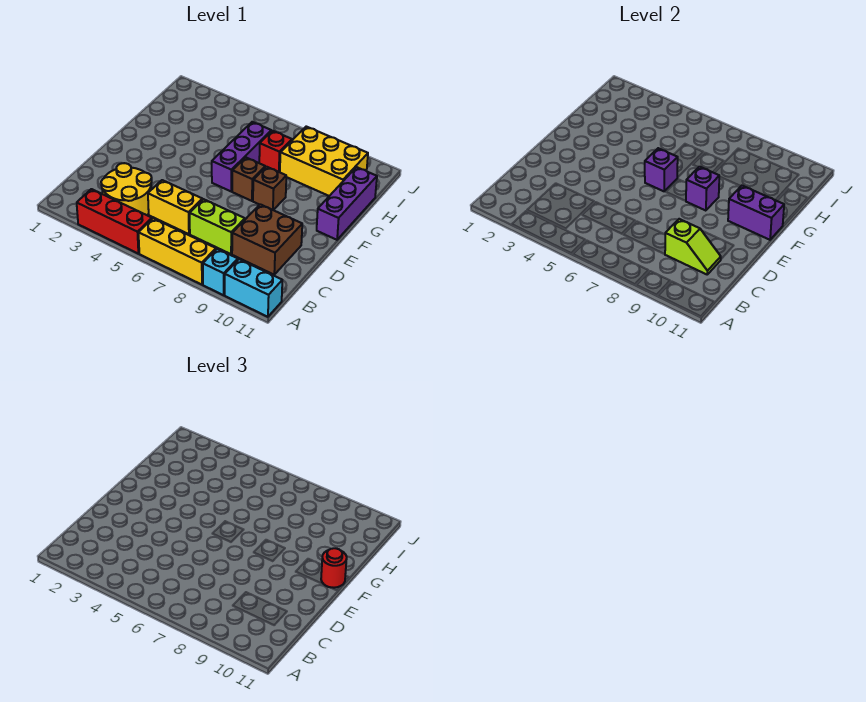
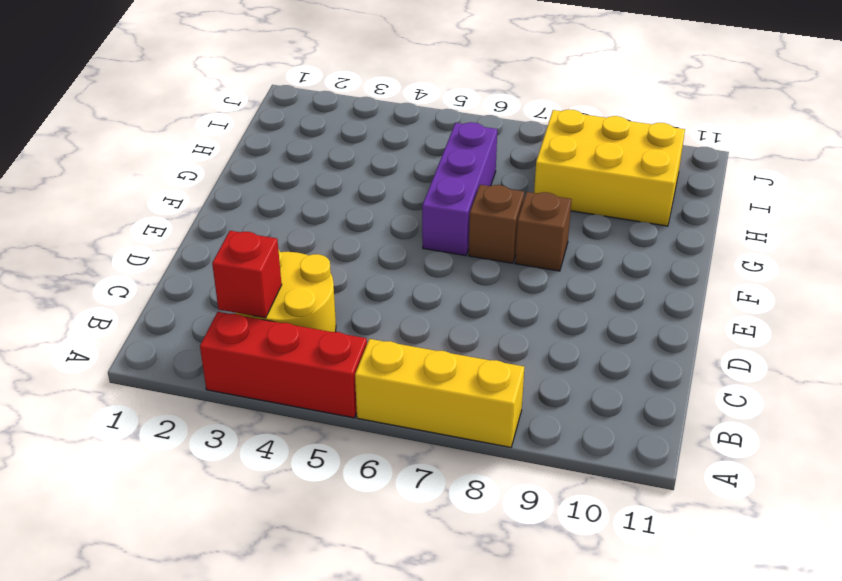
red 1x1 brick [212,231,282,318] -> red 1x1 brick moved to [259,131,292,172]
none -> cyan 1x1 brick [203,249,238,295]
none -> cyan 1x2 brick [225,259,282,317]
none -> yellow 1x2 brick [148,180,202,234]

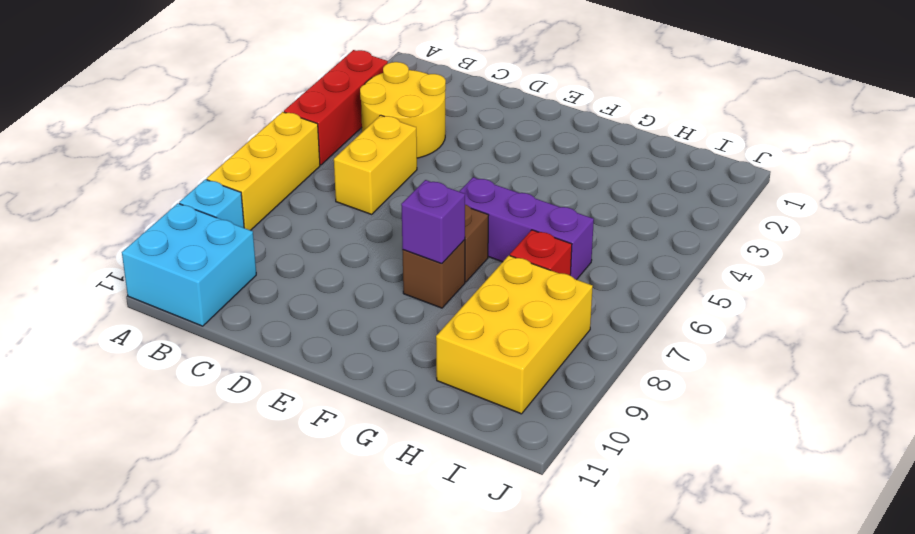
cyan 2x2 brick [122,203,256,326] -> cyan 1x2 brick [225,259,282,317]
none -> lime 1x2 brick [190,199,245,254]
none -> brown 2x2 brick [232,204,302,274]
none -> purple 1x3 brick [317,167,377,240]

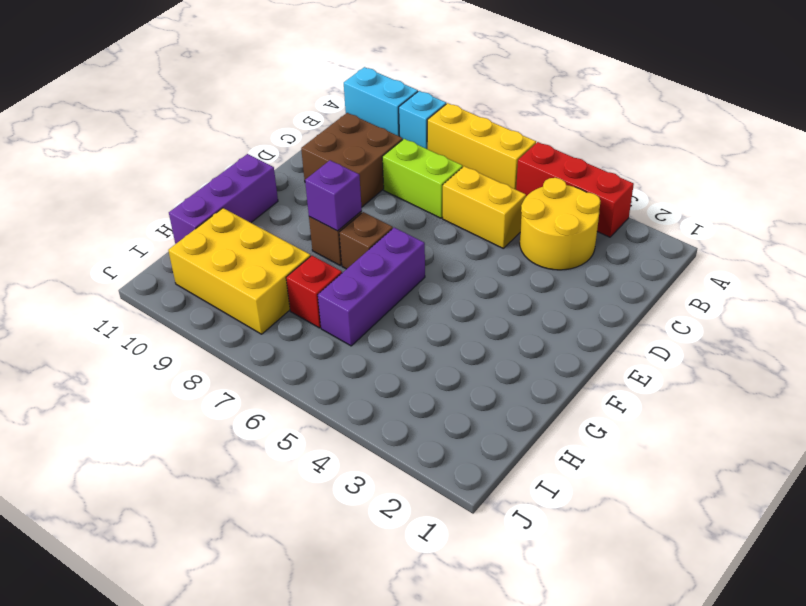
none -> lime 1x2 slope [665,219,721,274]
none -> purple 1x1 brick [645,148,678,191]
none -> purple 1x2 brick [728,186,784,240]

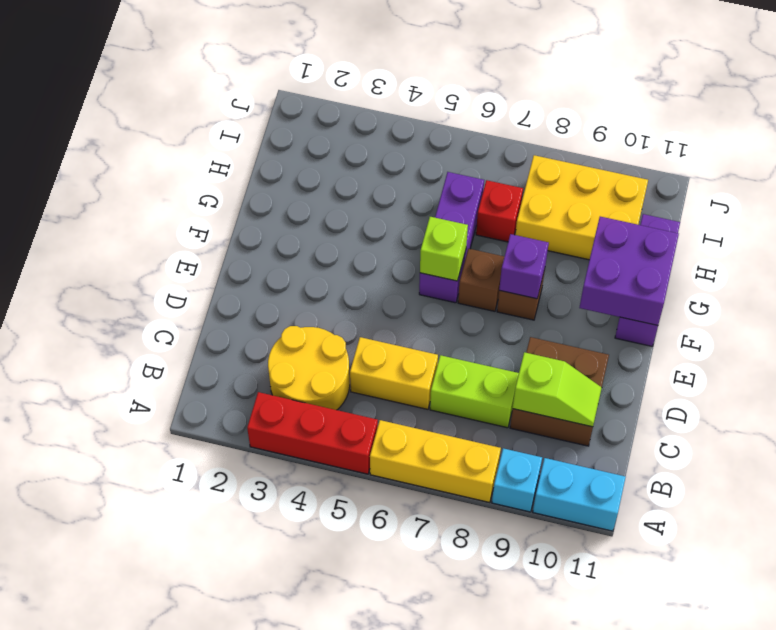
lime 1x1 brick [420,217,468,281] -> purple 1x1 brick [645,148,678,191]
purple 2x2 brick [579,217,679,325] -> purple 1x2 brick [728,186,784,240]
none -> red 1x1 round brick [321,548,347,588]

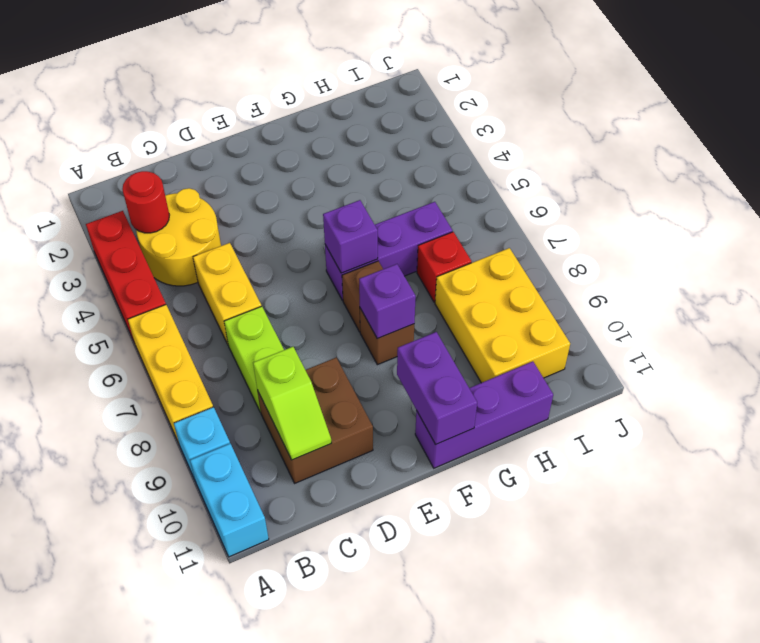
red 1x1 round brick [122,171,169,233] -> red 1x1 round brick moved to [321,548,347,588]

